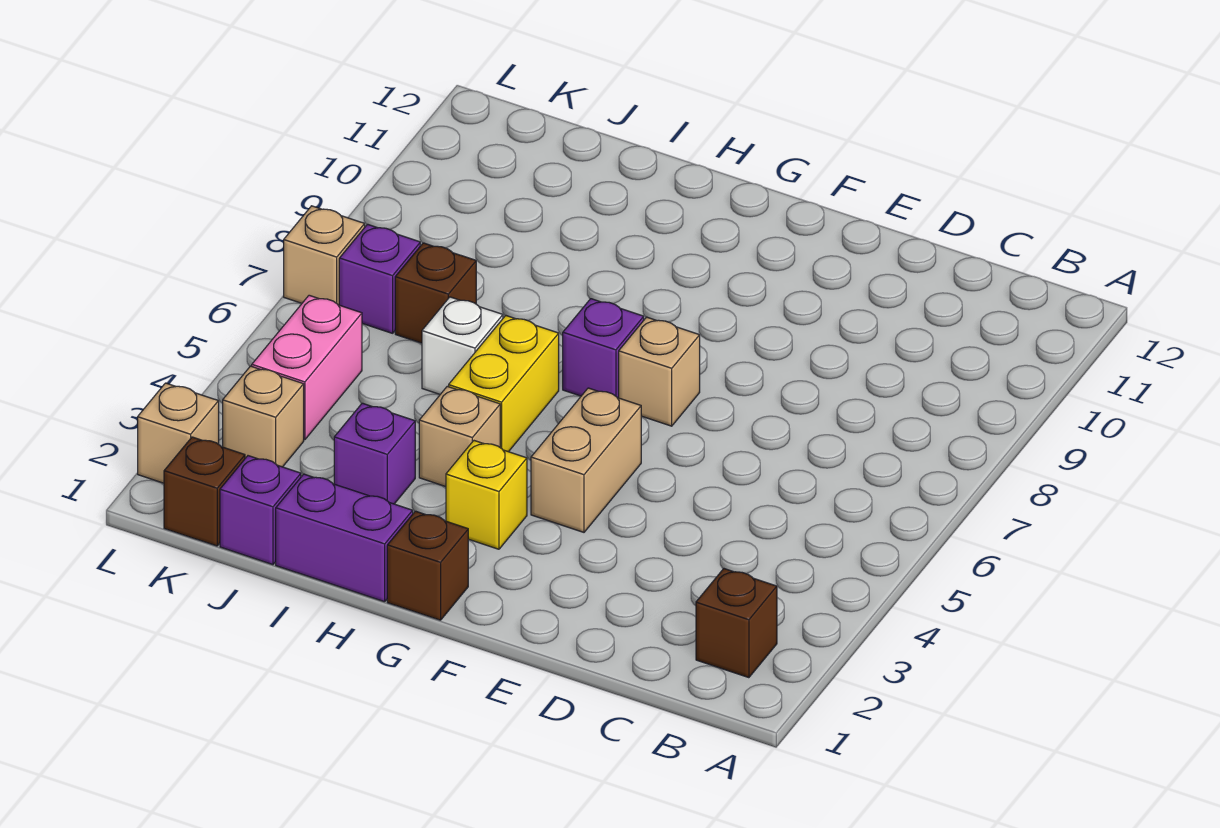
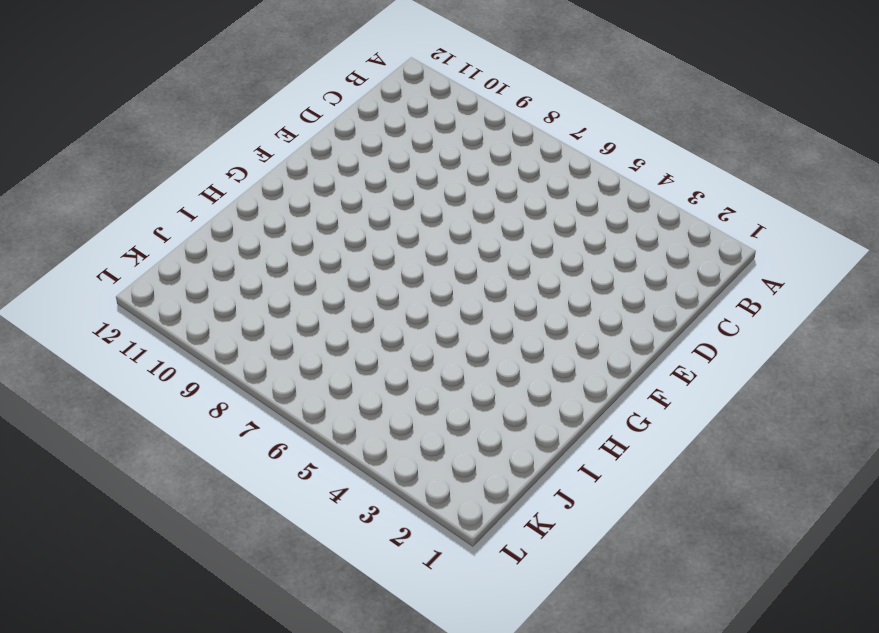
none -> brown 1x1 brick [696,569,777,678]
none -> tan 1x2 brick [531,388,641,532]
none -> tan 1x1 brick [619,317,700,426]

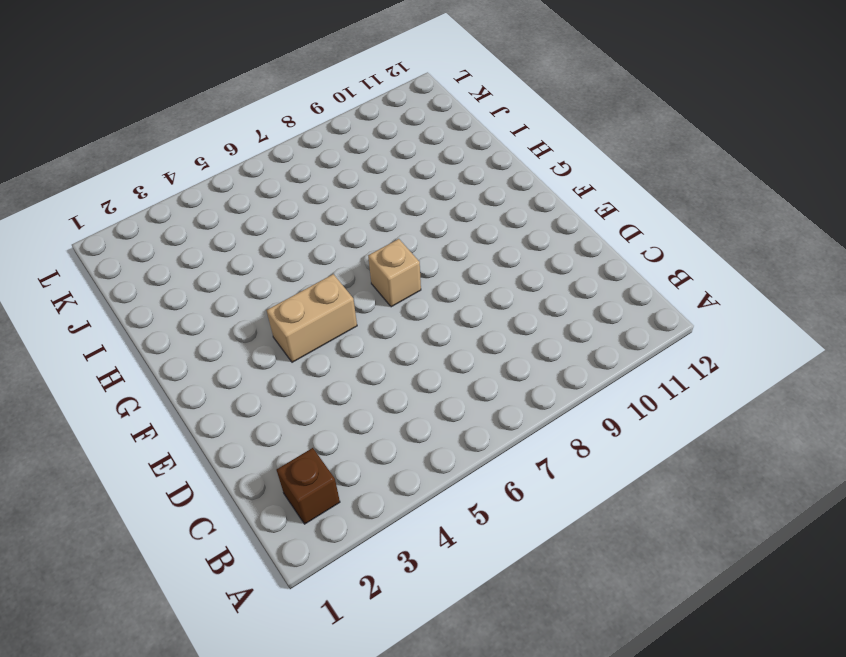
none -> brown 1x1 brick [387,511,468,620]
none -> yellow 1x1 brick [446,441,527,549]
none -> purple 1x1 brick [563,299,644,398]

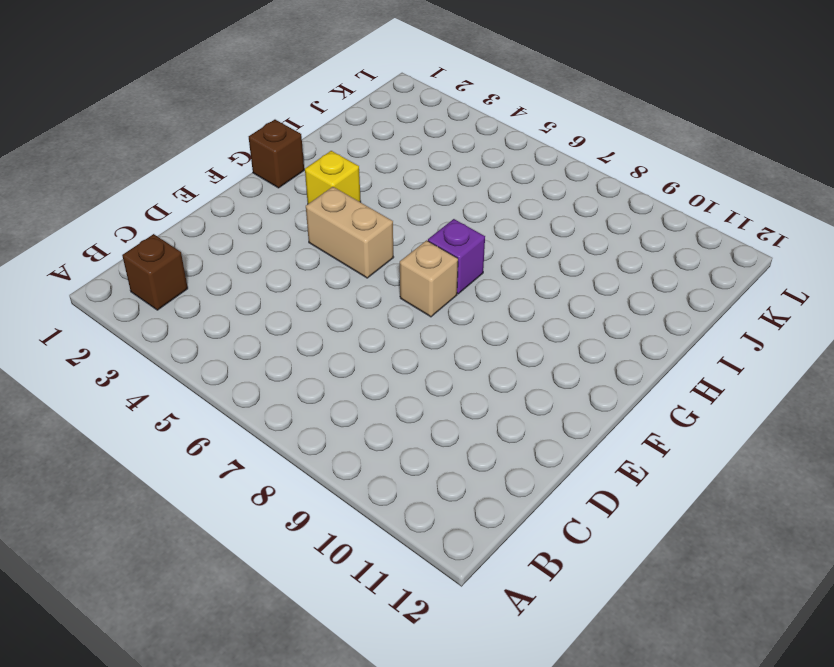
none -> purple 1x2 brick [276,474,413,602]
none -> tan 1x1 brick [419,386,500,487]
none -> yellow 1x2 brick [449,316,559,452]

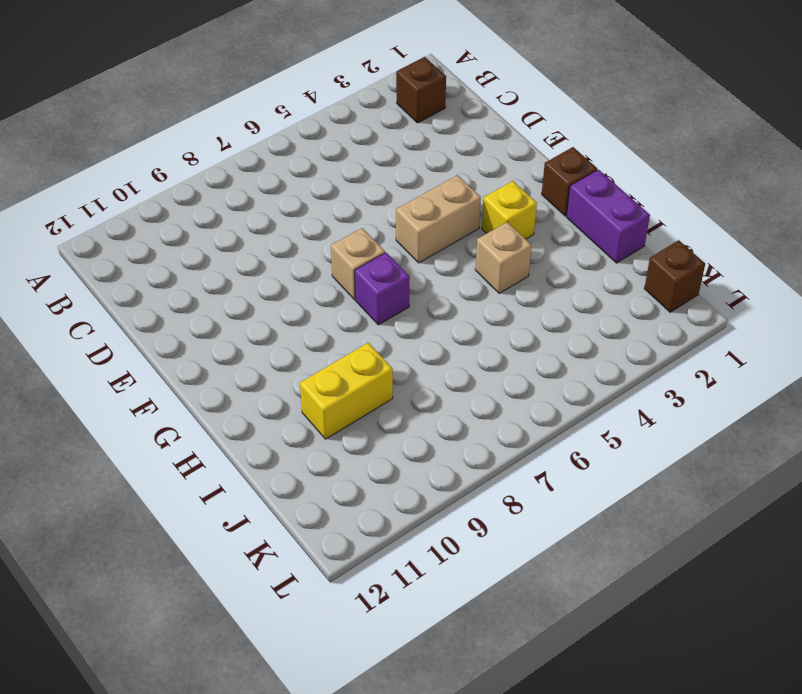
yellow 1x2 brick [300,343,393,439] -> yellow 1x2 brick moved to [449,316,559,452]
none -> purple 1x1 brick [334,403,415,504]
none -> white 1x1 brick [422,297,503,394]
none -> purple 1x1 brick [220,456,301,565]

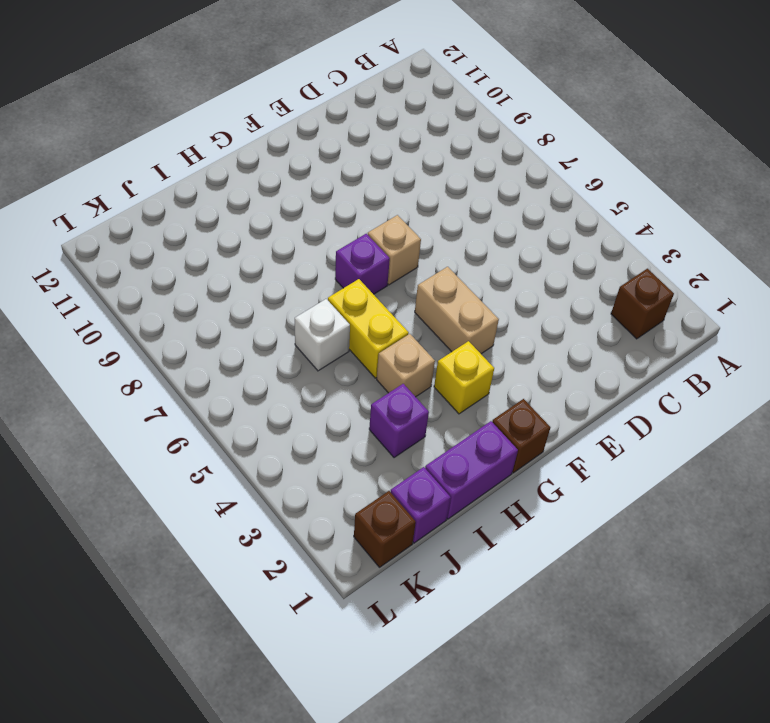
none -> brown 1x1 brick [395,243,476,343]
none -> tan 1x1 brick [223,366,304,467]
none -> pink 1x2 brick [252,295,362,440]

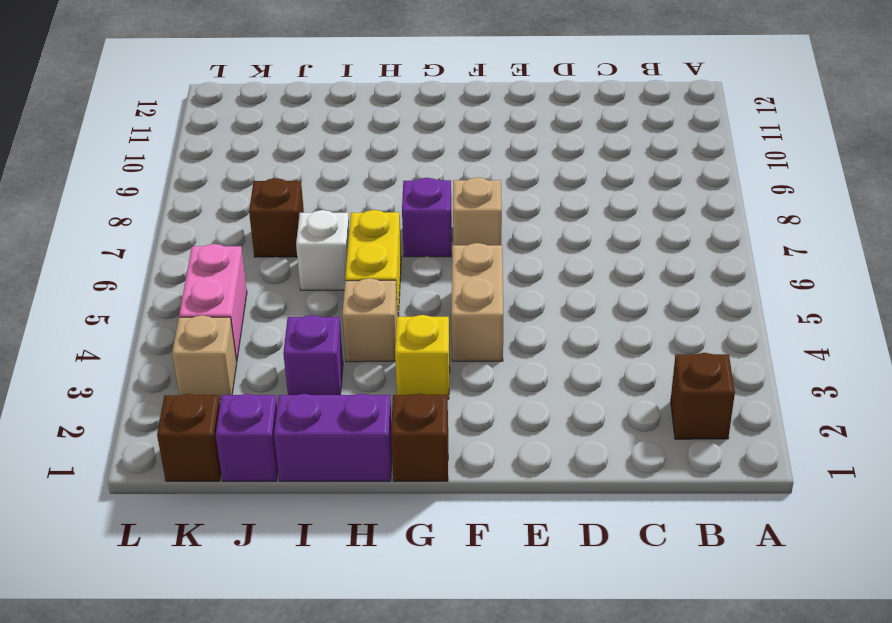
none -> purple 1x1 brick [339,224,420,333]
none -> tan 1x1 brick [138,383,219,483]
none -> tan 1x1 brick [284,206,365,305]

